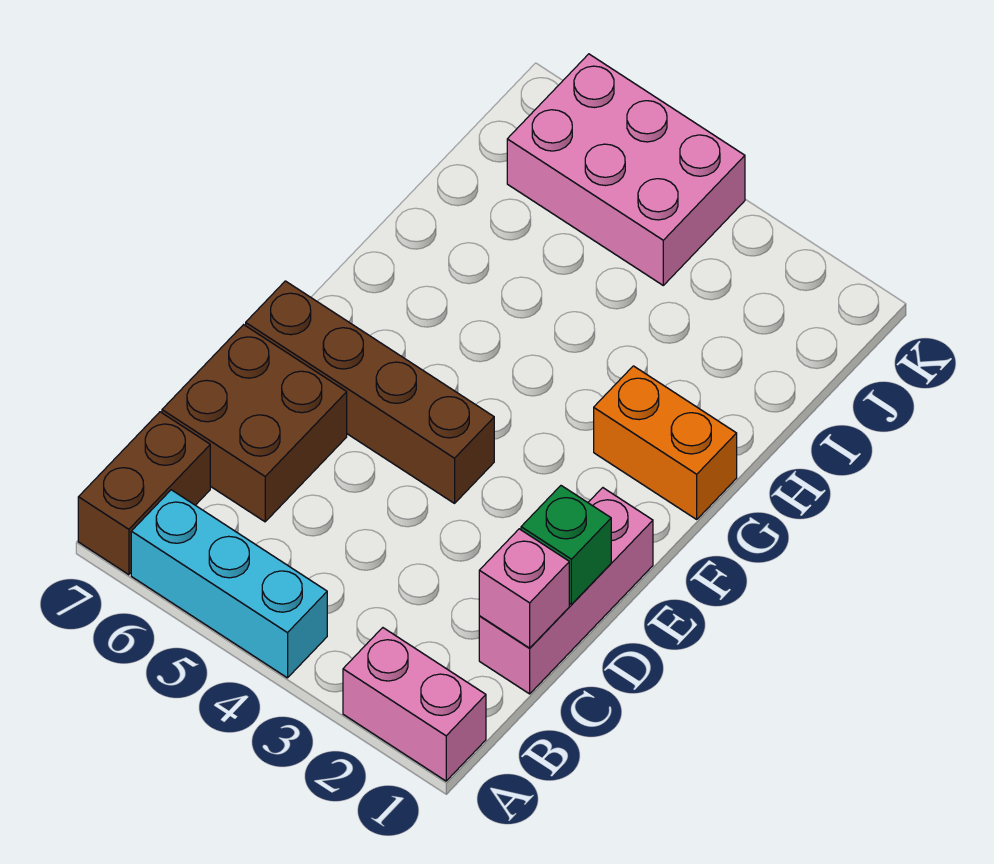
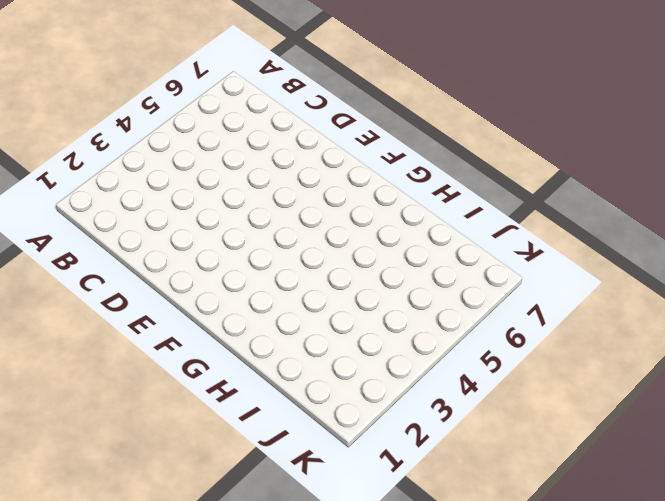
none -> pink 1x2 brick [343,628,486,781]
none -> cyan 1x3 brick [131,490,327,678]

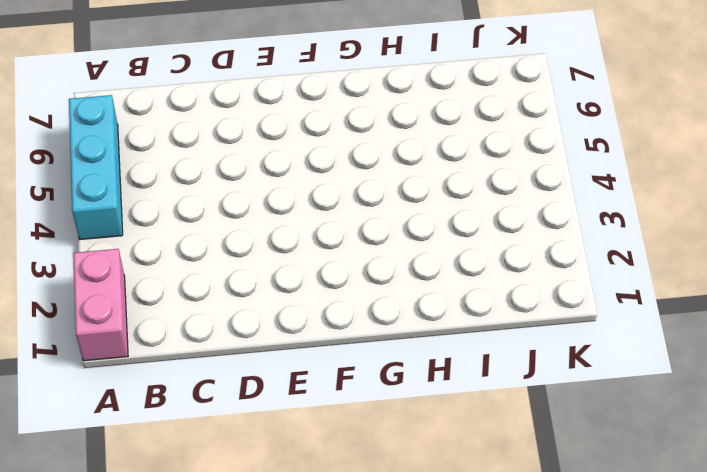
none -> brown 1x2 brick [78,412,210,575]
none -> pink 1x3 brick [479,488,653,694]

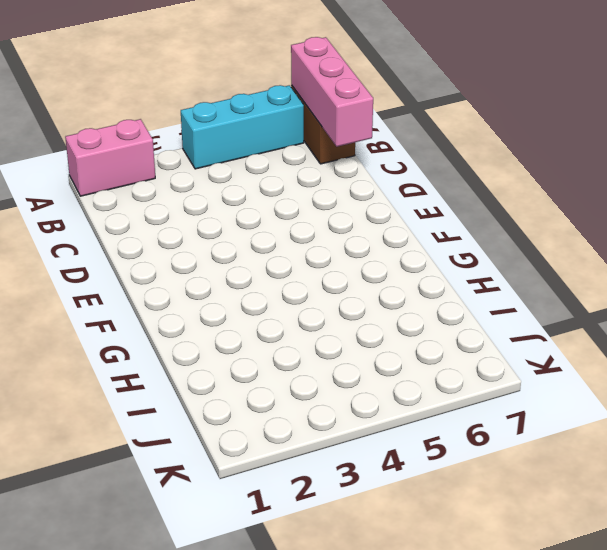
pink 1x3 brick [291,37,373,147] -> pink 1x3 brick moved to [479,488,653,694]
none -> brown 2x2 brick [162,325,347,522]
none -> brown 1x4 brick [246,281,494,503]

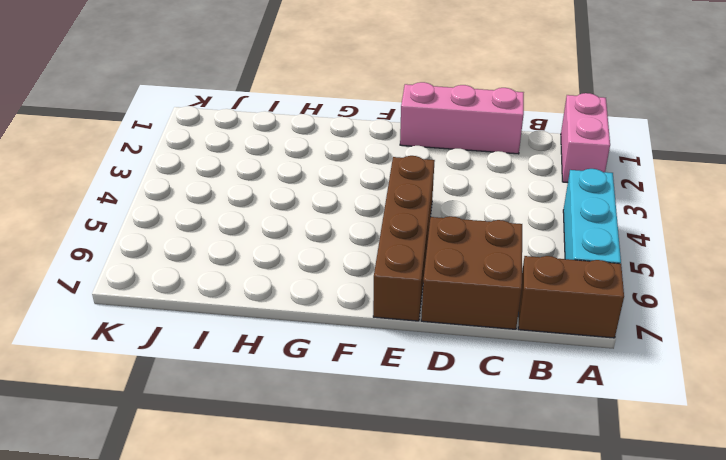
none -> orange 1x2 brick [594,366,737,519]
none -> pink 2x3 brick [507,54,745,285]

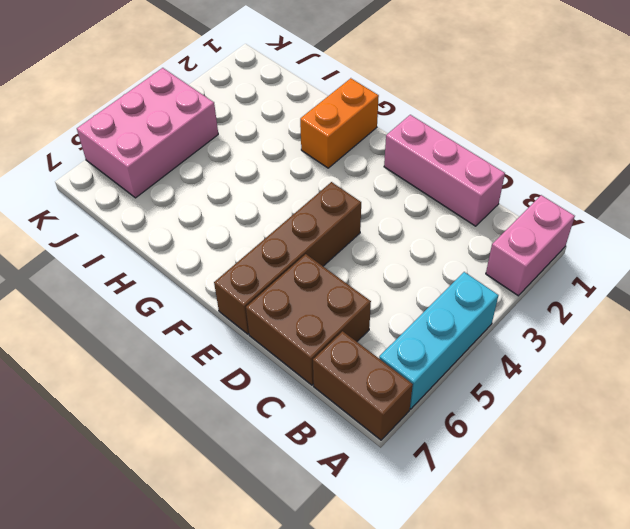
none -> pink 1x1 brick [479,529,569,648]
none -> green 1x1 brick [521,486,611,604]

